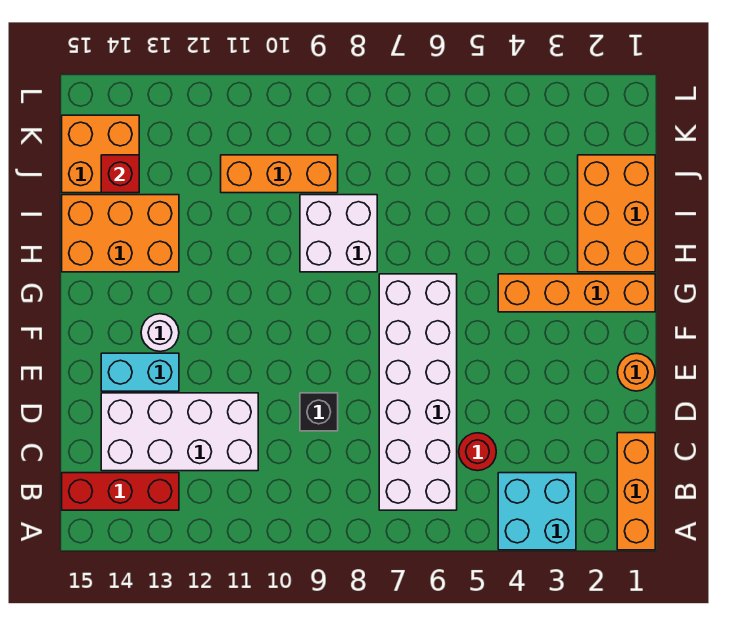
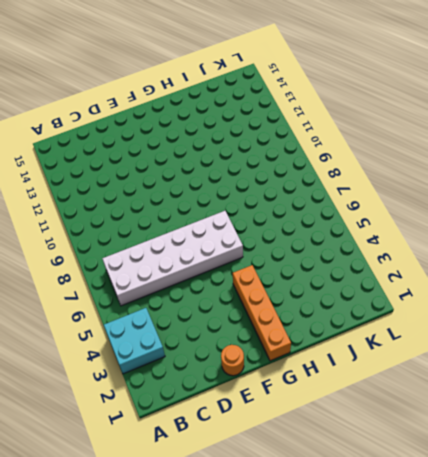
none -> orange 1x3 brick [617,433,655,550]
none -> red 1x3 brick [62,473,179,510]
none -> red 1x1 round brick [459,433,496,471]

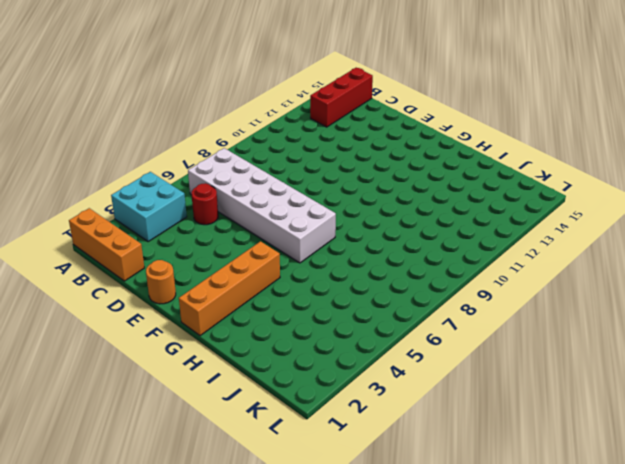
none -> white 2x4 brick [101,393,258,471]
none -> black 1x1 brick [300,393,338,431]
none -> cyan 1x2 brick [101,353,179,391]

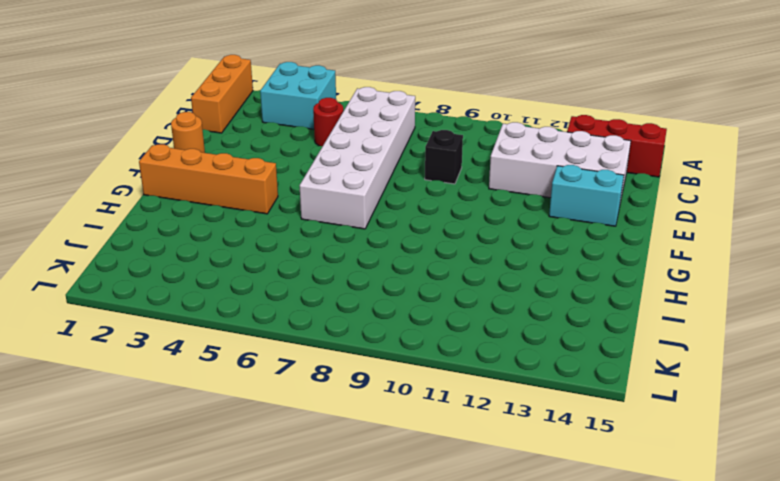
none -> white 1x1 round brick [141,314,179,351]
none -> orange 2x3 brick [578,155,655,272]
none -> white 2x2 brick [300,195,377,272]

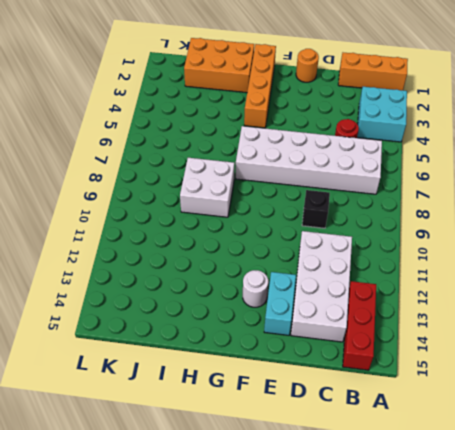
none -> orange 2x3 brick [62,195,179,272]
none -> orange 1x3 brick [221,155,338,193]
none -> orange 2x2 brick [62,115,139,193]

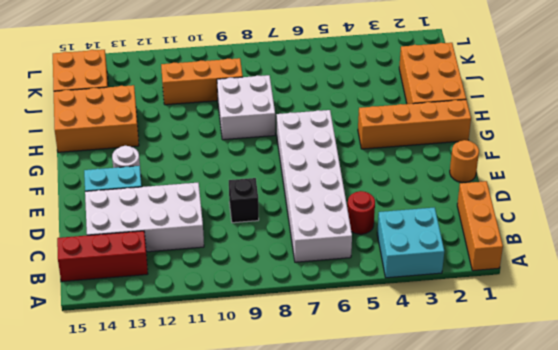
none -> red 1x1 brick [101,155,139,193]

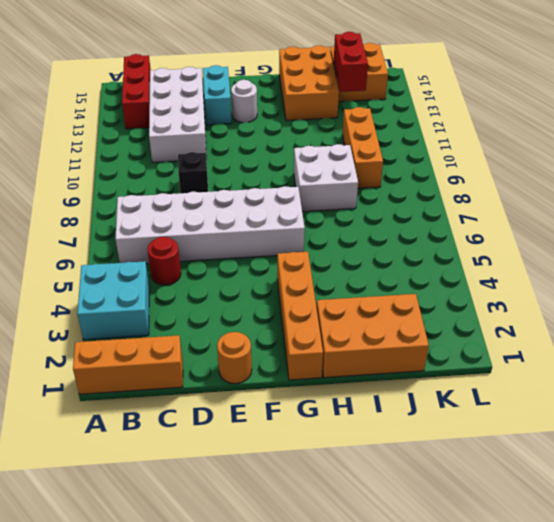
red 1x2 brick [334,32,368,92] -> red 1x1 brick [101,155,139,193]

